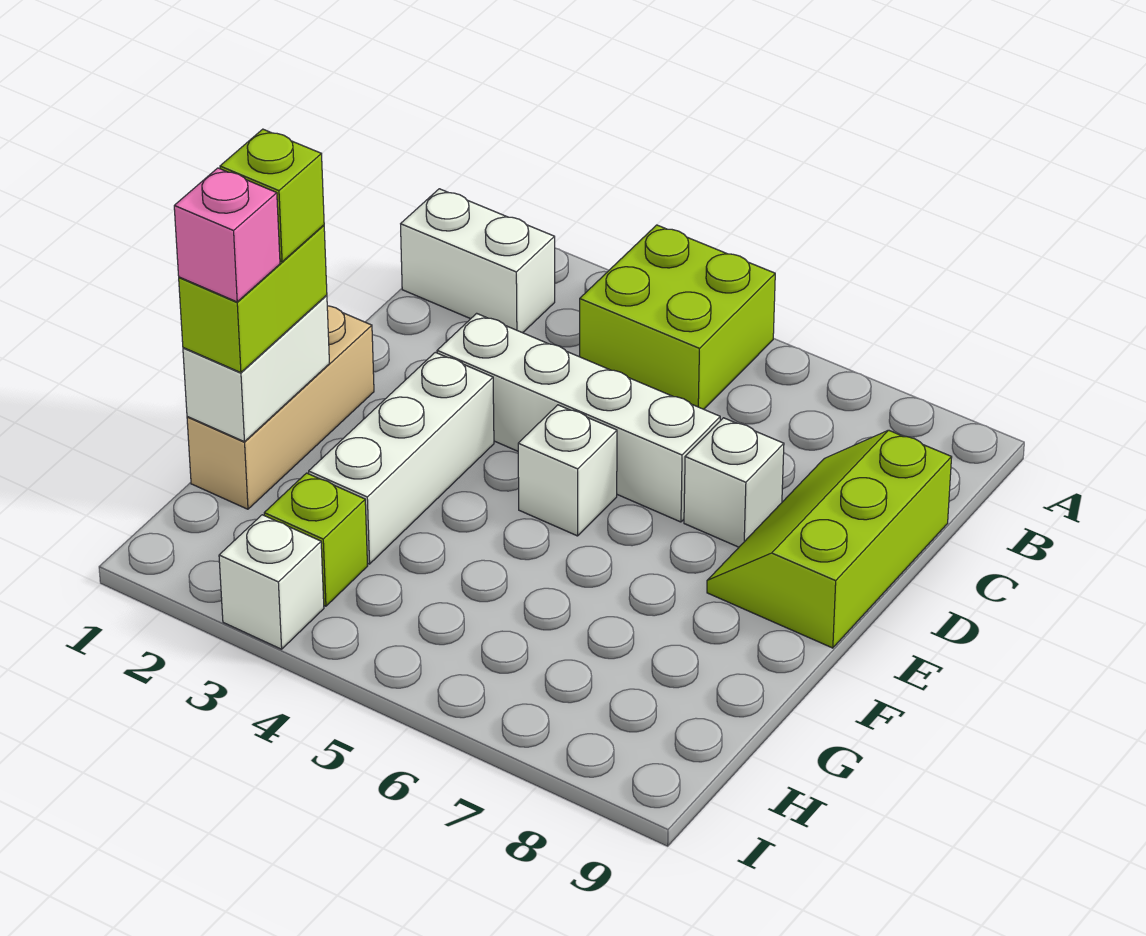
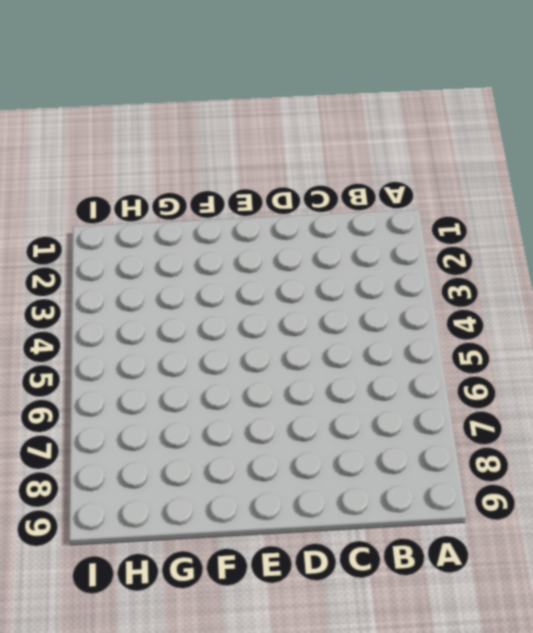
none -> lime 2x2 brick [580,225,775,409]
none -> white 1x2 brick [401,189,555,333]
none -> lime 2x3 slope [707,430,952,648]

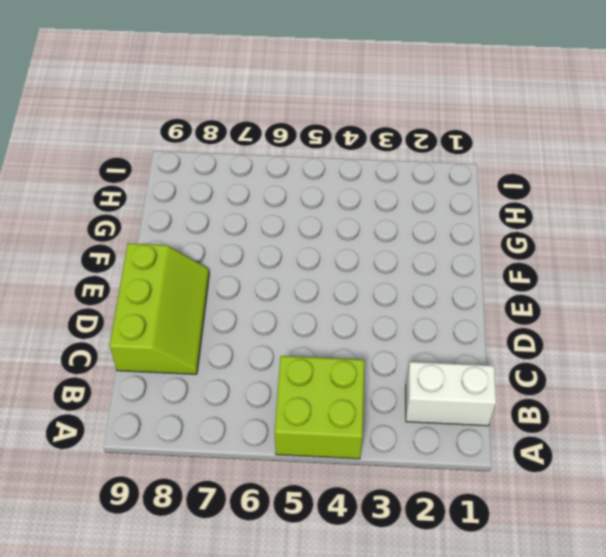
none -> white 1x4 brick [437,313,720,522]
none -> white 1x1 brick [684,418,784,547]
none -> tan 1x3 brick [187,306,374,509]

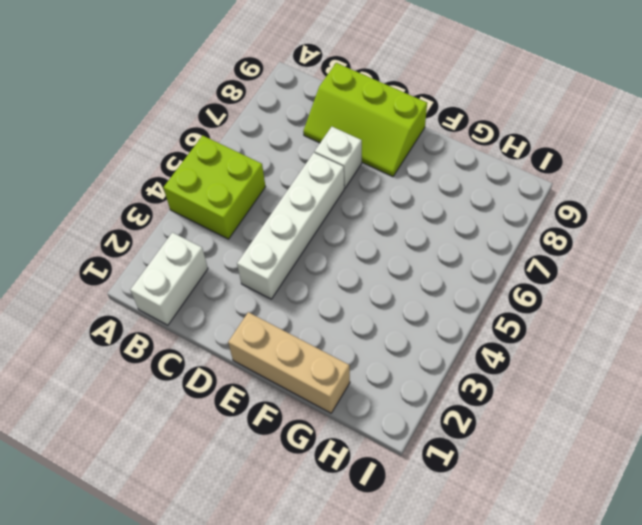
none -> white 1x3 brick [309,352,494,564]
none -> white 1x1 brick [518,405,617,536]
none -> lime 1x1 brick [264,473,368,606]

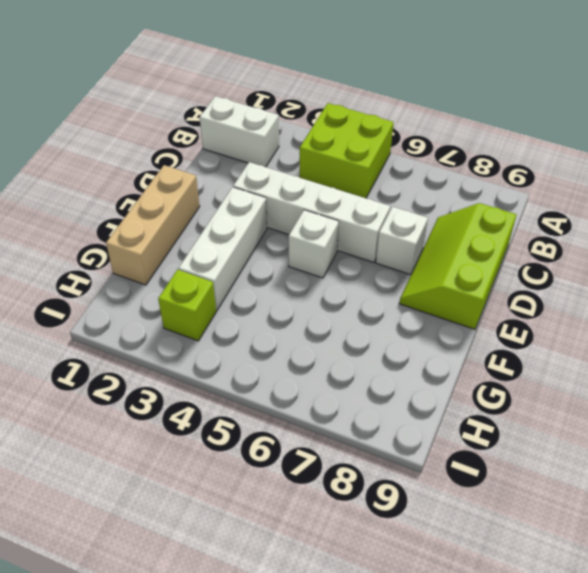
none -> white 1x1 brick [219,515,324,649]
none -> white 1x2 brick [183,295,329,442]
none -> lime 1x2 brick [179,225,327,373]

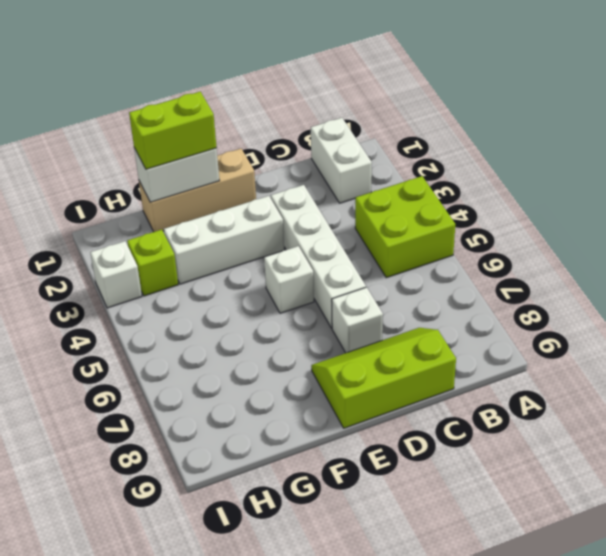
none -> lime 1x1 brick [220,129,324,262]
none -> pink 1x1 brick [174,168,280,302]

